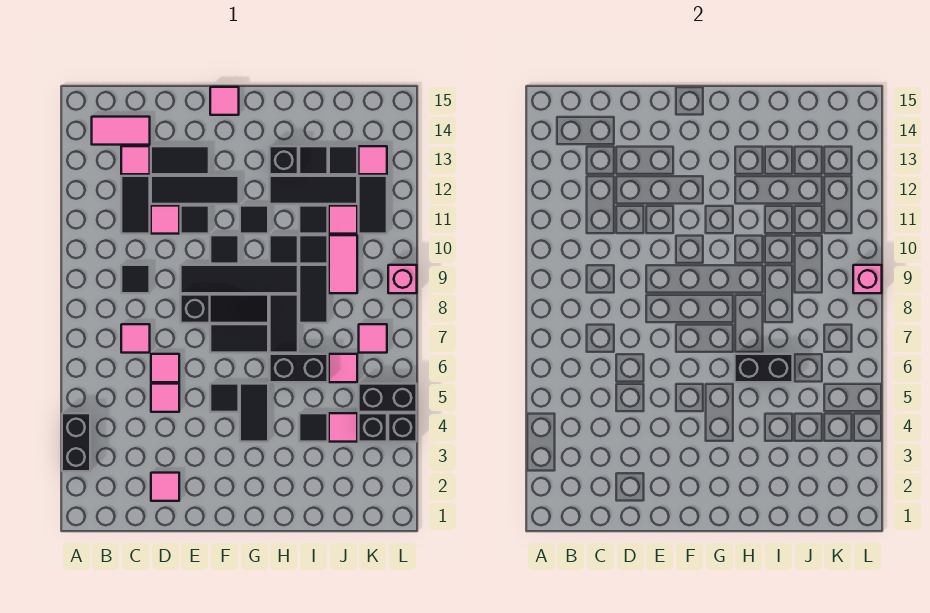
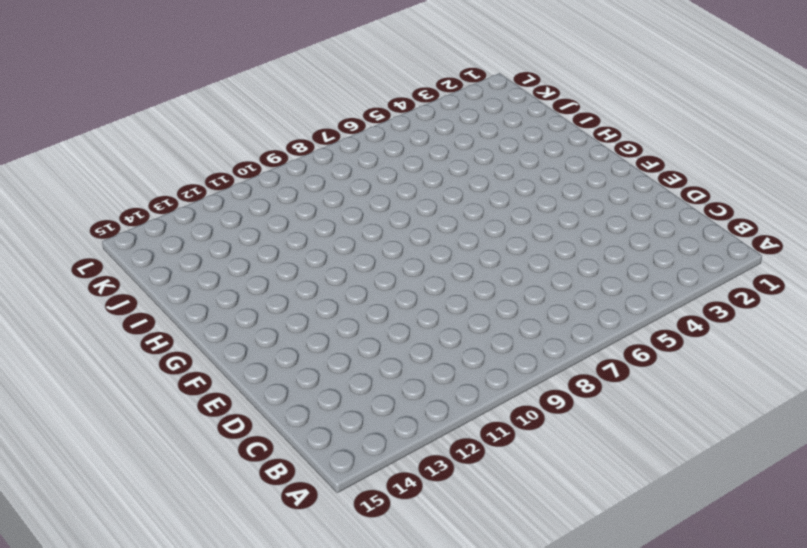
none -> black 1x2 brick [62,413,90,471]
none -> pink 1x2 tile [92,117,150,145]
none -> pink 1x1 tile [121,324,150,353]
none -> black 1x1 tile [121,265,150,293]

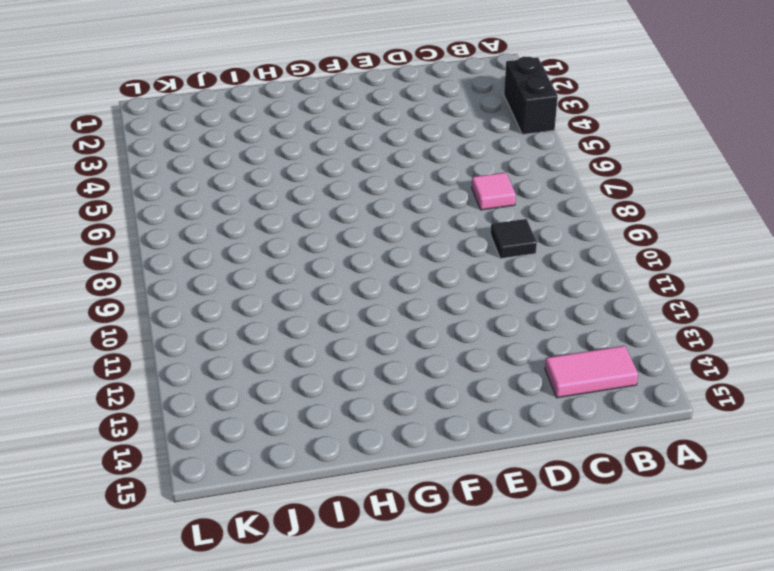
none -> black 1x2 tile [121,176,150,234]
none -> pink 1x1 tile [121,146,150,174]
none -> pink 1x1 tile [151,473,179,501]
none -> pink 1x1 tile [151,384,179,412]

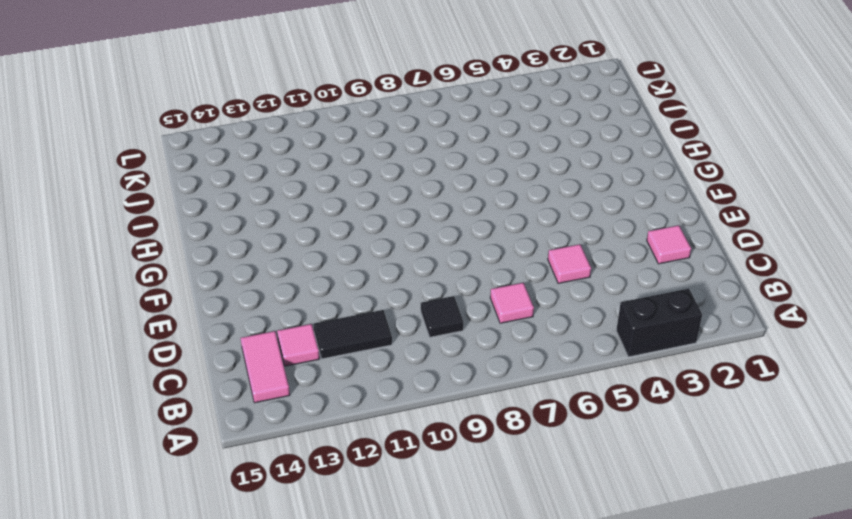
none -> pink 1x1 tile [151,354,179,382]
none -> pink 1x1 tile [151,206,179,234]
none -> black 1x3 tile [151,176,239,204]
none -> black 1x2 tile [151,146,209,174]

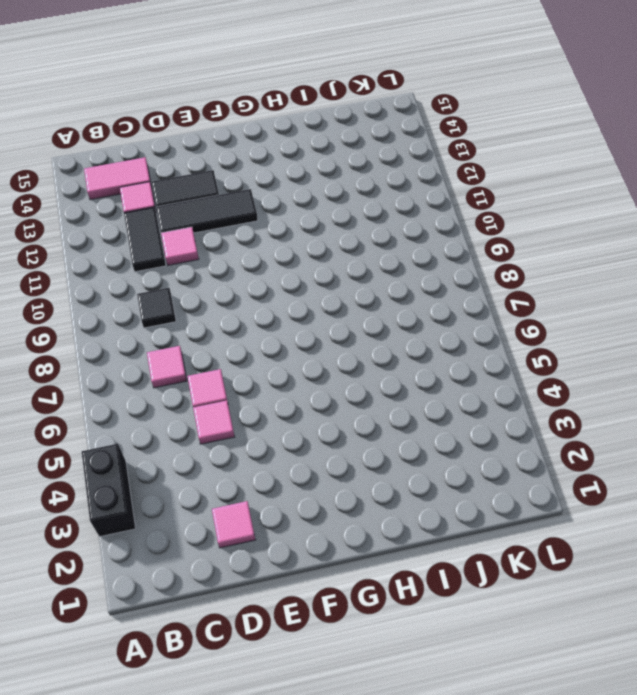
none -> black 1x3 slope [181,295,268,323]
none -> black 1x4 tile [181,265,298,293]
none -> black 1x1 tile [181,206,209,234]
none -> black 1x1 tile [210,384,239,412]

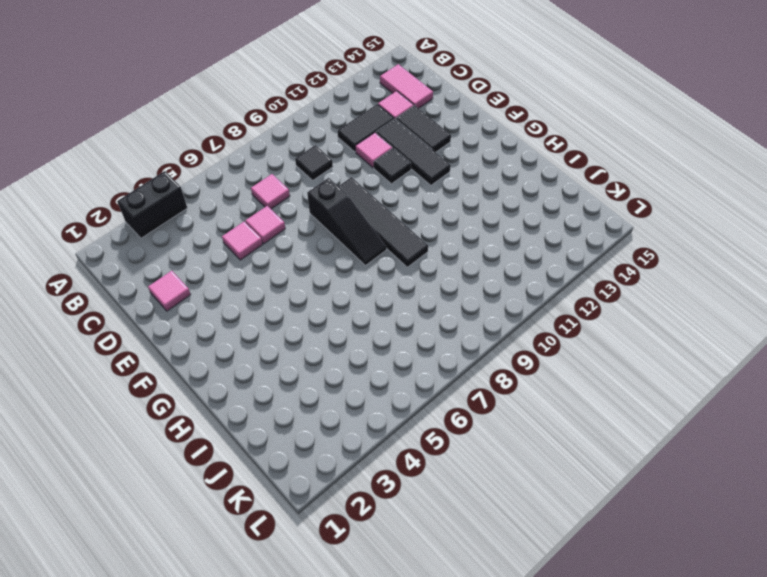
none -> black 1x1 tile [210,384,239,412]
none -> black 1x2 tile [210,324,268,353]
none -> black 1x1 tile [210,235,239,264]
none -> pink 1x1 tile [210,87,239,115]

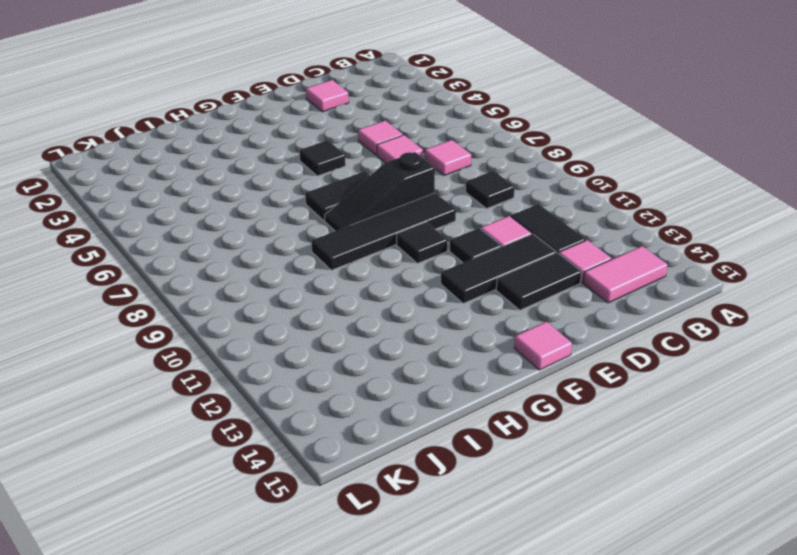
none -> black 1x2 brick [62,413,90,471]
none -> black 1x2 tile [240,384,268,442]
none -> black 1x1 tile [240,206,268,234]
none -> black 1x2 brick [270,354,328,382]

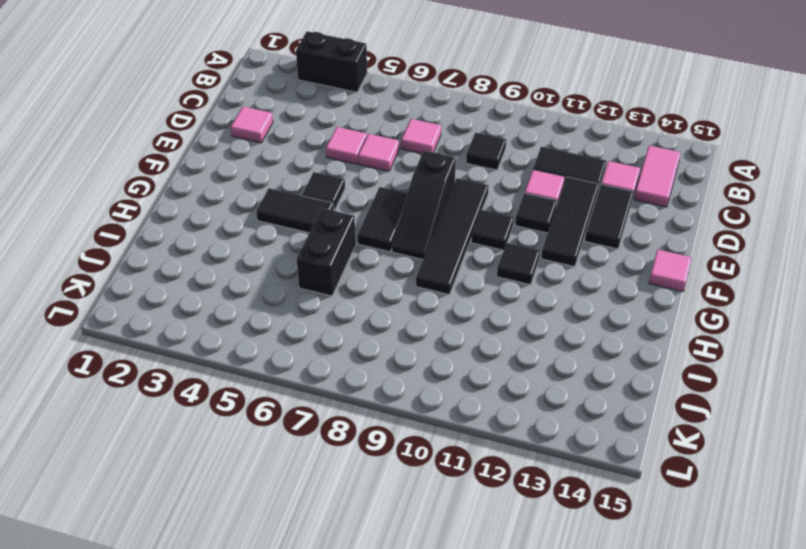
none -> black 1x2 tile [270,295,298,353]
none -> black 1x1 tile [270,235,298,264]
none -> black 1x3 tile [270,176,357,204]
none -> black 1x1 brick [270,146,298,174]

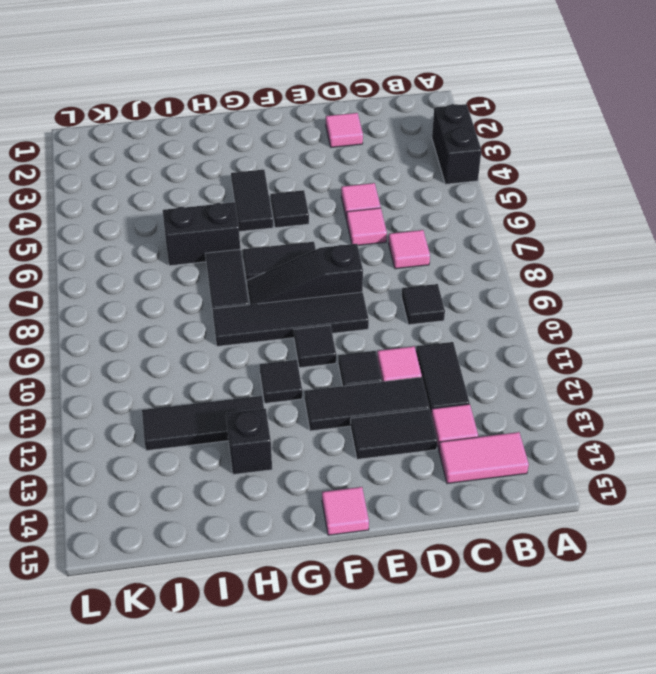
none -> black 1x1 tile [270,235,298,264]
none -> black 1x1 tile [299,413,328,442]
none -> black 1x2 tile [299,265,328,323]
none -> black 1x1 tile [299,235,328,264]

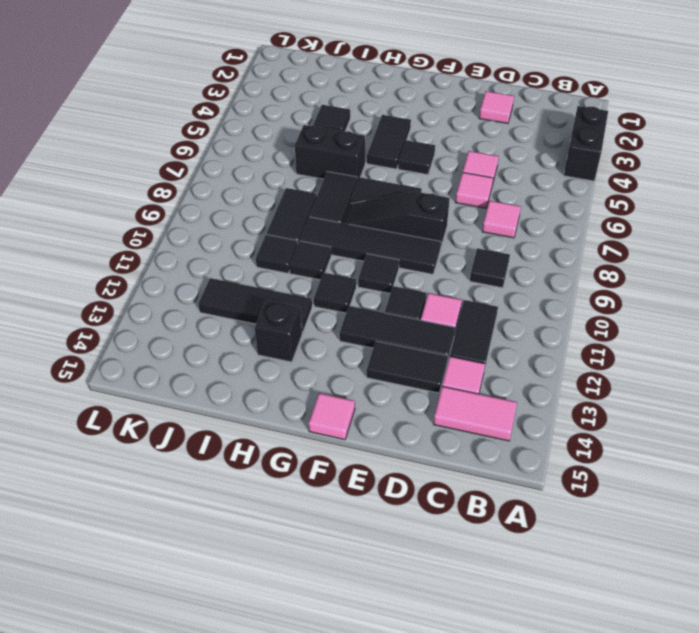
none -> black 1x1 tile [299,206,328,234]
none -> black 1x1 tile [299,146,328,174]
none -> pink 1x1 tile [329,413,357,442]
none -> pink 1x1 tile [329,354,357,382]

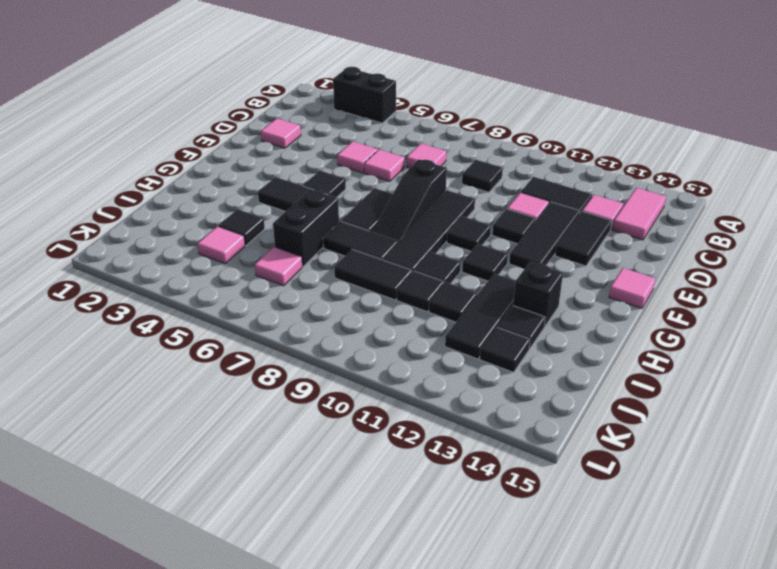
none -> pink 1x2 tile [329,235,357,293]
none -> pink 1x1 tile [329,206,357,234]
none -> black 1x1 brick [359,413,387,442]
none -> black 1x2 brick [359,384,417,412]

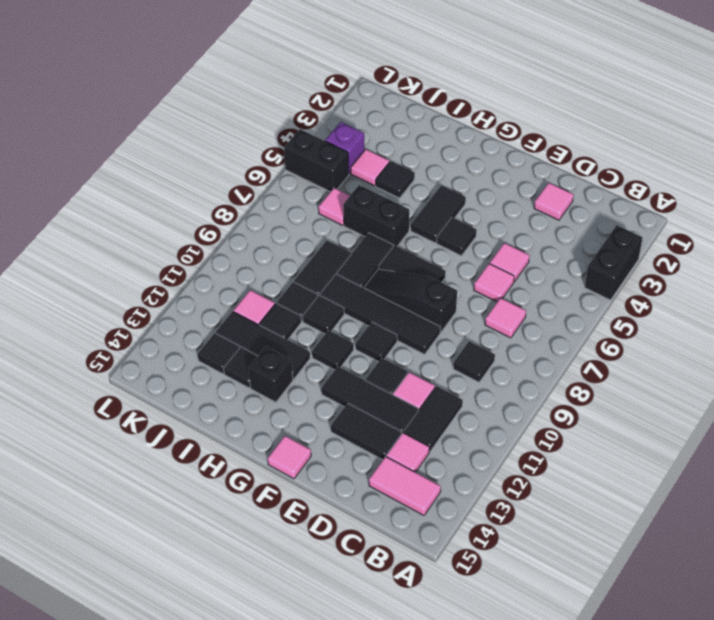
purple 1x1 brick [325,122,364,174] -> black 1x1 brick [359,413,387,442]
none -> pink 1x2 tile [329,235,357,293]
none -> pink 1x1 tile [359,324,387,353]
none -> black 1x2 tile [359,176,387,234]
none -> pink 1x1 tile [359,146,387,174]

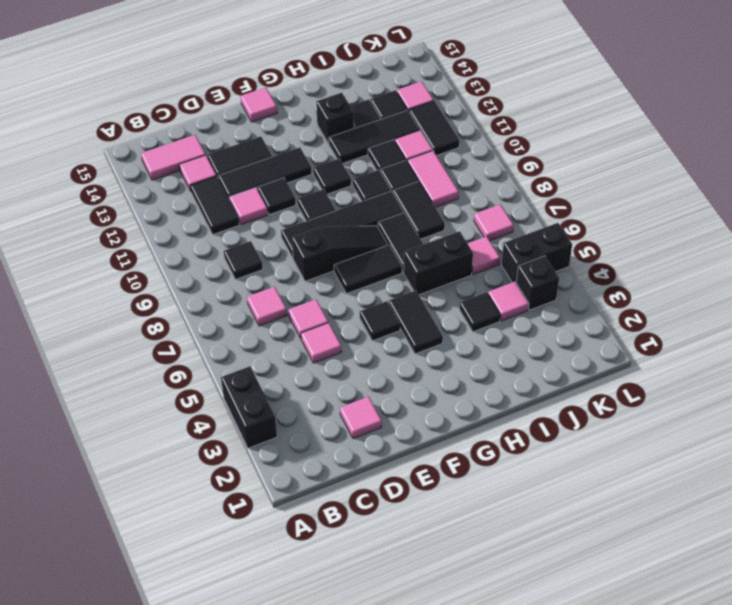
none -> black 1x1 brick [388,413,417,442]
none -> pink 1x1 brick [388,265,417,293]
none -> black 1x2 brick [735,354,793,382]
none -> pink 1x1 brick [853,265,882,293]

